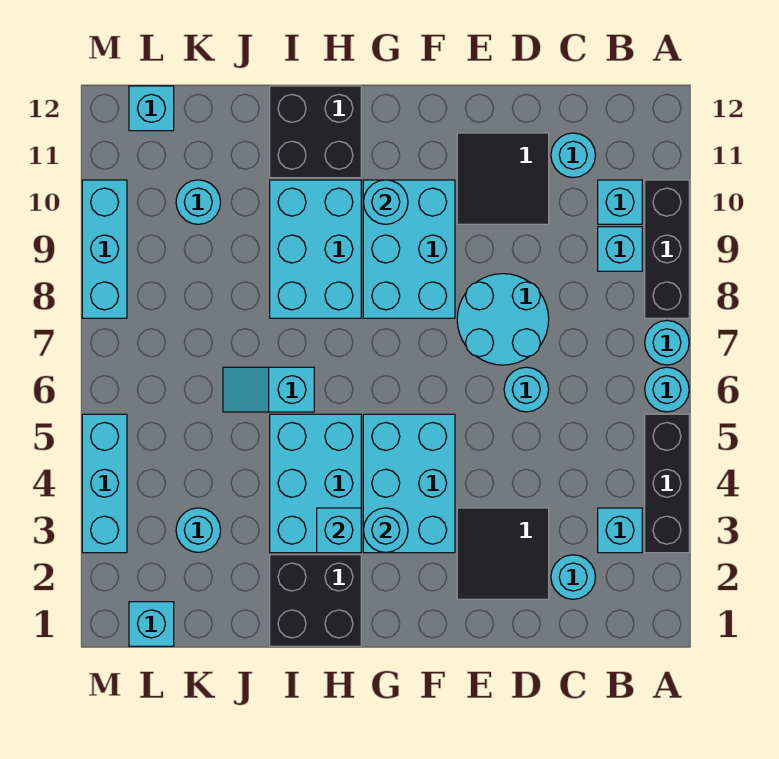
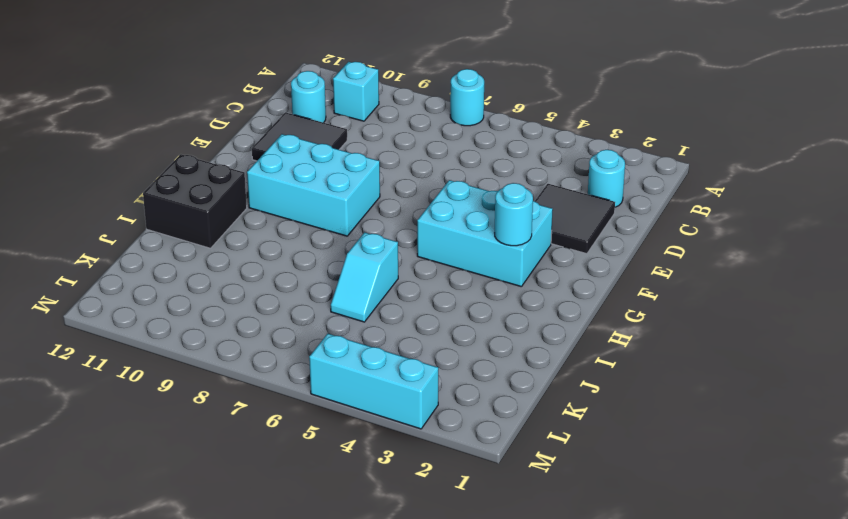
none -> black 1x3 brick [645,414,689,553]
none -> cyan 1x1 round brick [645,367,689,412]
none -> black 1x3 brick [645,180,689,318]

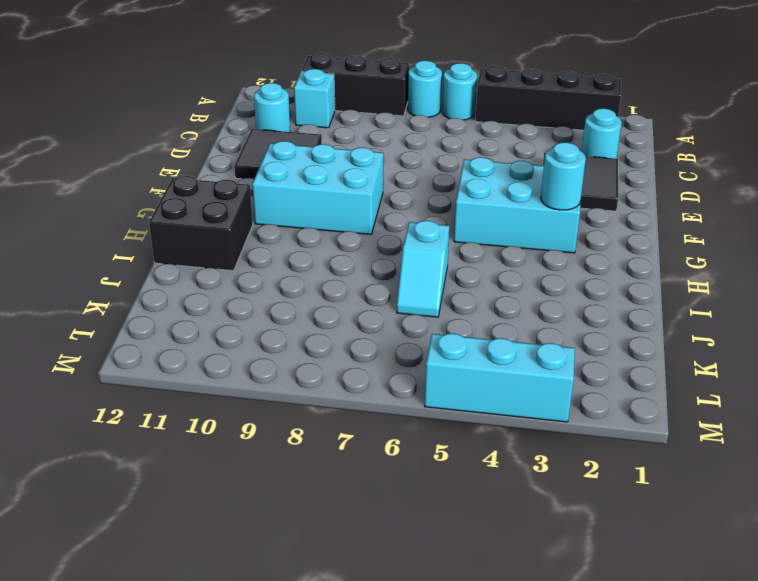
black 1x4 brick [475,66,621,130] -> black 1x3 brick [645,414,689,553]
none -> cyan 1x1 brick [598,508,642,553]
none -> cyan 1x1 brick [598,227,642,271]
none -> cyan 1x1 round brick [504,367,549,412]

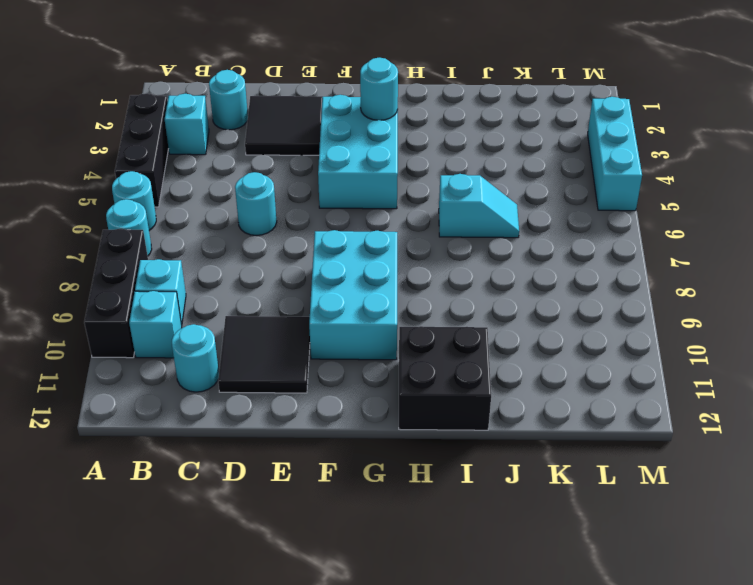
none -> cyan 2x2 round brick [457,274,549,365]
none -> black 2x2 brick [270,555,361,646]
none -> cyan 2x3 brick [270,414,361,553]

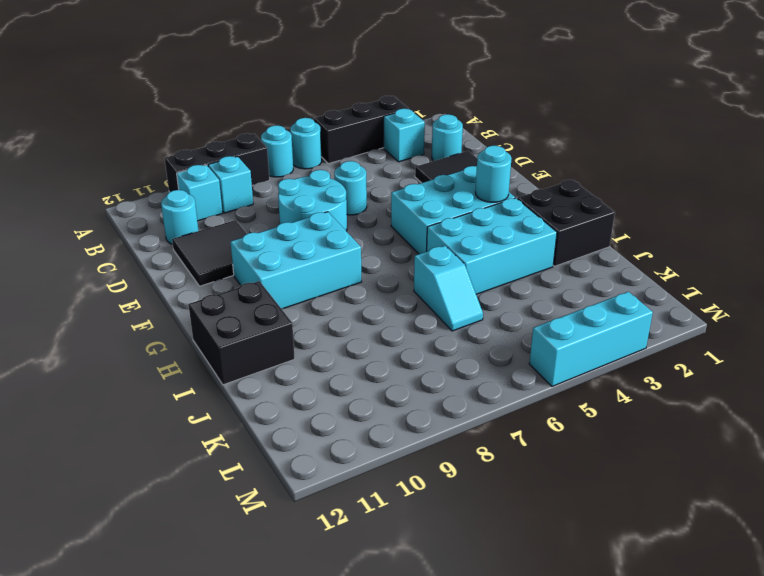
none -> cyan 2x3 brick [270,180,361,318]
none -> cyan 1x1 round brick [176,508,221,552]
none -> cyan 1x1 round brick [176,180,221,224]

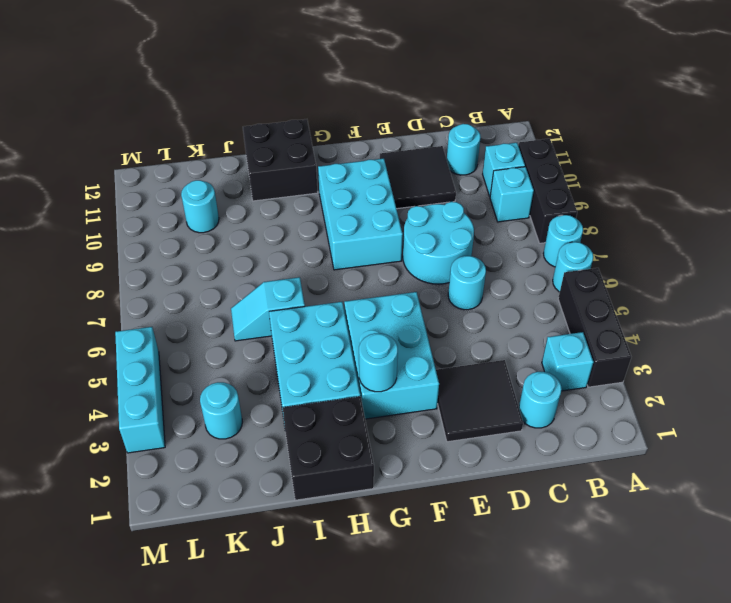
none -> cyan 2x3 brick [270,180,361,318]
none -> cyan 1x1 brick [129,602,174,646]
none -> cyan 1x1 brick [129,86,174,131]

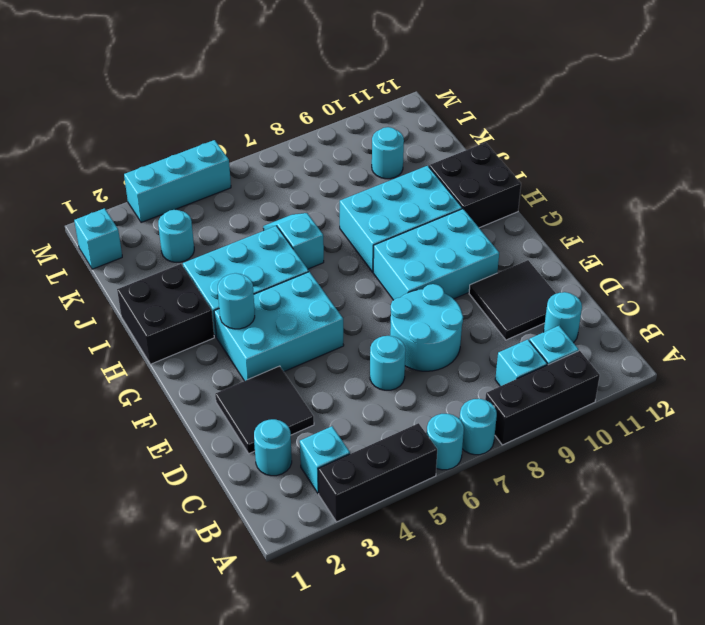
none -> cyan 1x1 brick [129,86,174,131]
none -> cyan 1x3 brick [82,180,127,318]
none -> cyan 1x1 round brick [363,180,408,224]

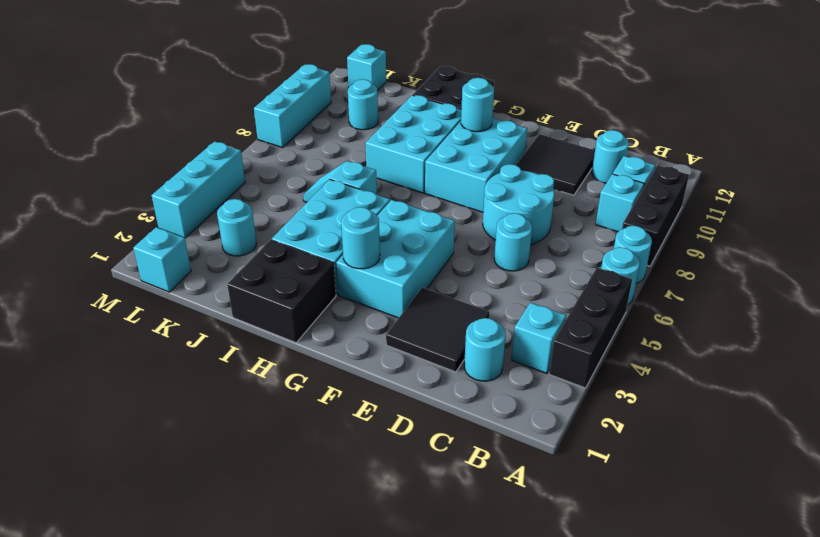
none -> cyan 1x1 brick [317,508,361,553]

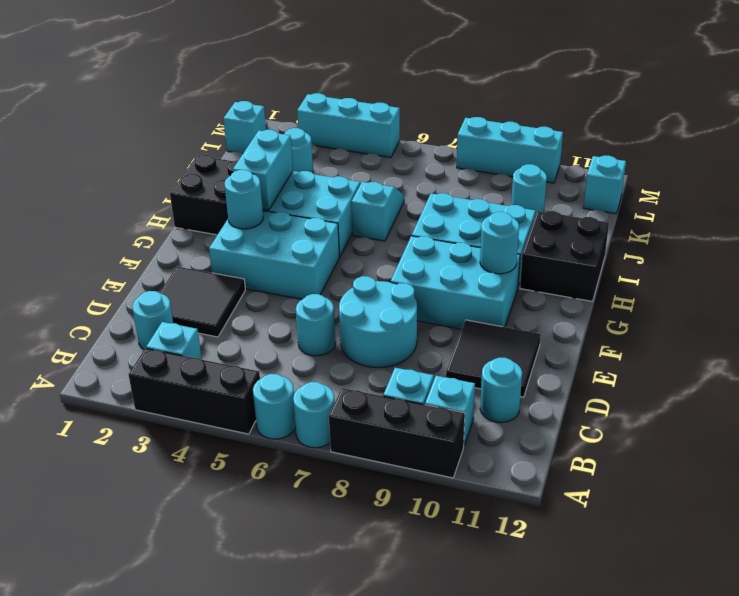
cyan 1x2 brick [233,130,293,210] -> cyan 1x1 brick [317,508,361,553]

